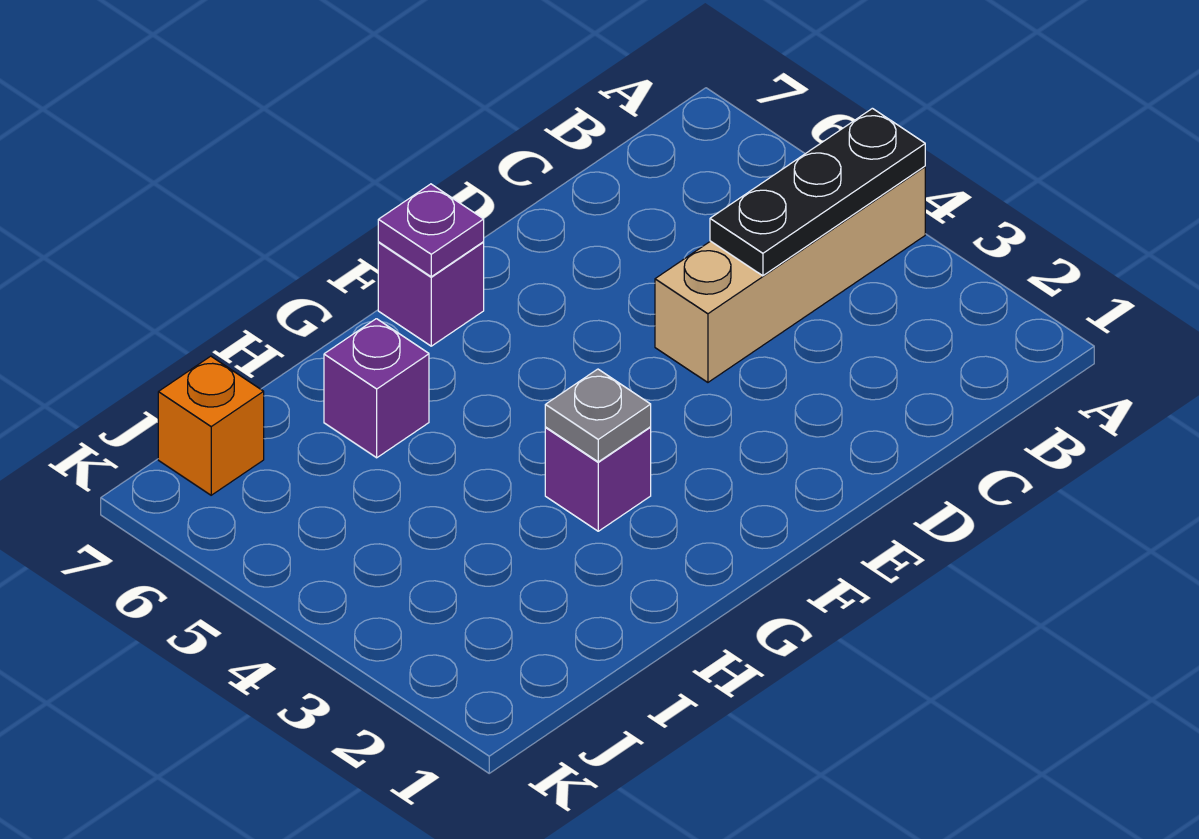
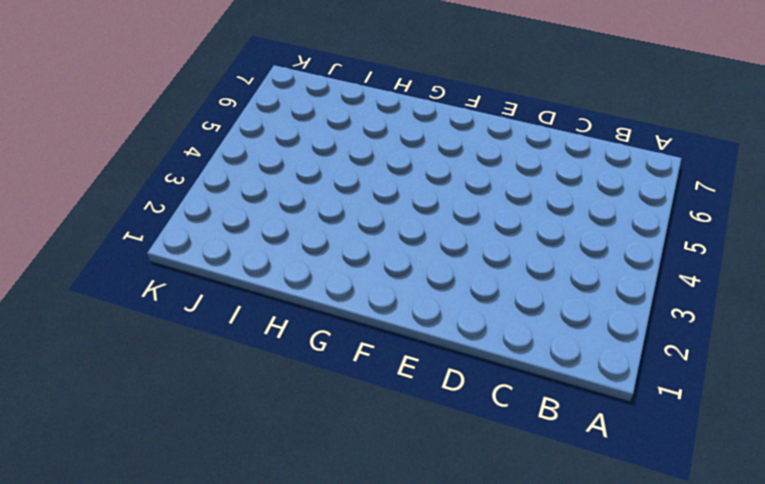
none -> tan 1x4 brick [655,166,925,382]
none -> purple 1x1 brick [378,242,484,346]

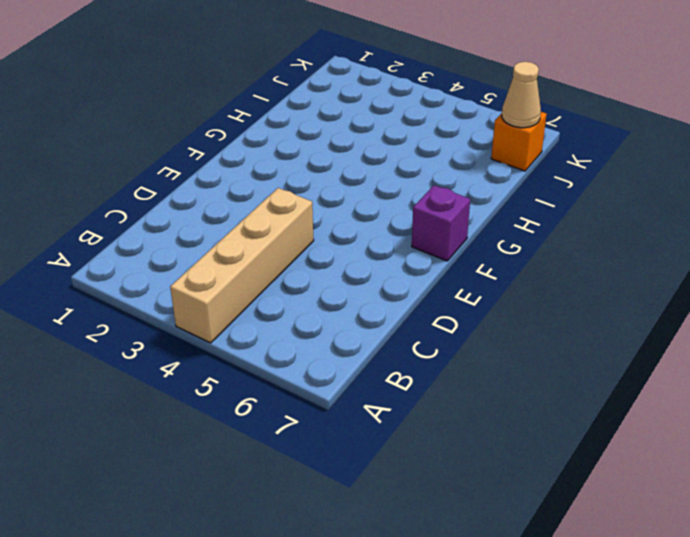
tan 1x1 cone [502,62,541,128] -> none
none -> purple 1x1 brick [545,427,651,531]
none -> purple 1x1 brick [324,319,429,458]

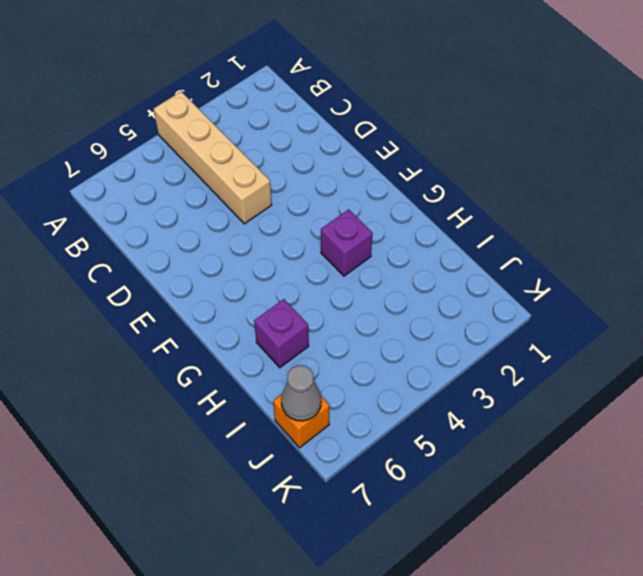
grey 1x1 cone [281,366,321,421] -> none
none -> purple 1x1 brick [378,242,484,346]
none -> black 1x3 plate [710,108,925,276]

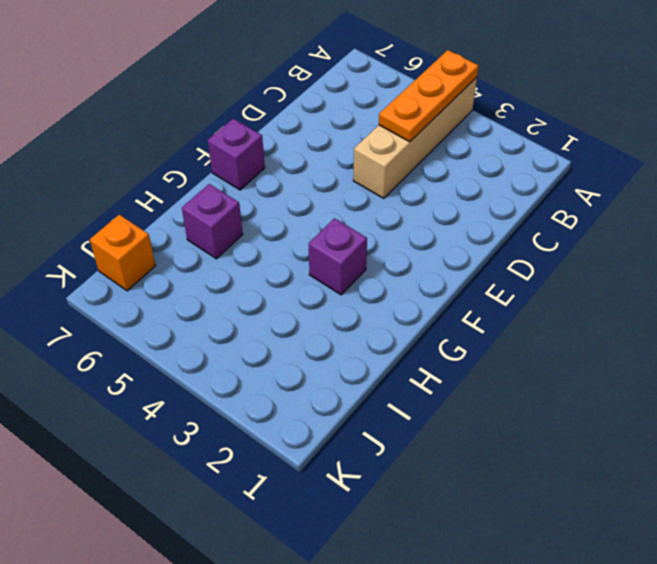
orange 1x3 plate [379,50,479,142] -> black 1x3 plate [710,108,925,276]
none -> purple 1x1 plate [378,184,484,277]
none -> grey 1x1 plate [545,369,651,462]

